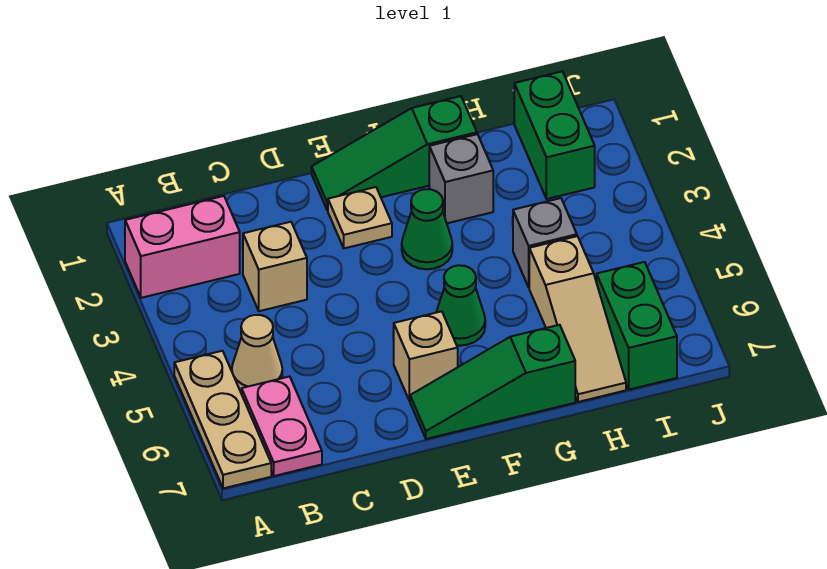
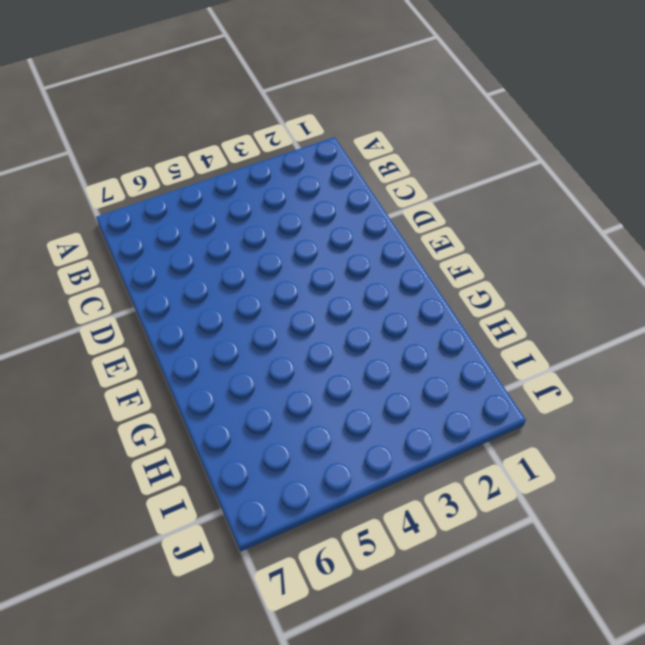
none -> pink 1x2 brick [125,196,240,298]
none -> tan 1x3 plate [174,351,271,488]
none -> tan 1x1 cone [232,315,282,391]

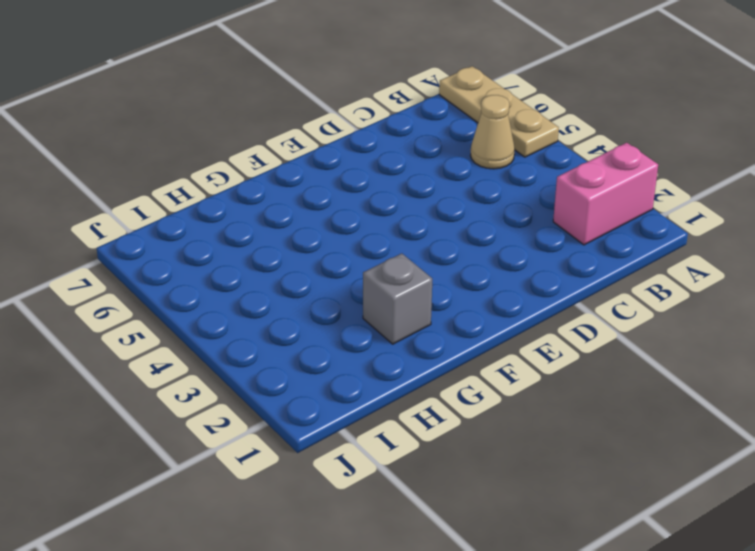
none -> pink 1x2 plate [242,376,322,476]
none -> tan 1x1 brick [243,222,307,311]
none -> green 1x3 slope [312,96,477,210]

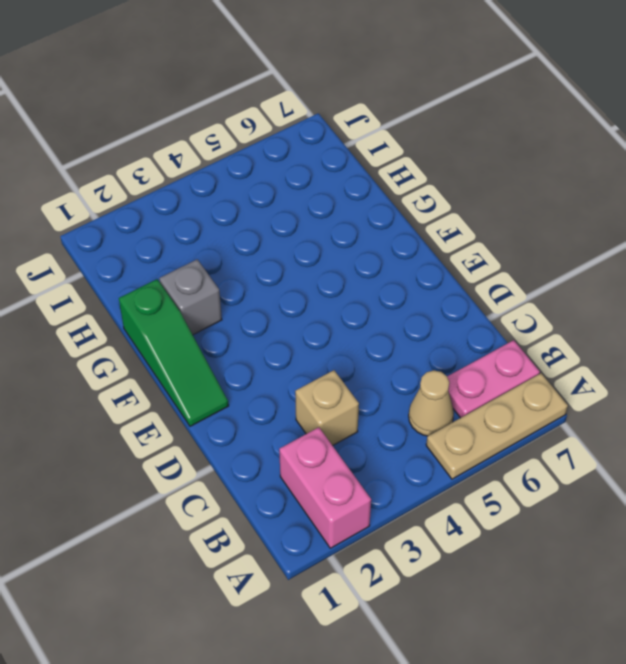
none -> tan 1x1 plate [328,187,392,248]
none -> tan 1x1 brick [393,311,458,401]
none -> green 1x3 slope [410,325,575,439]

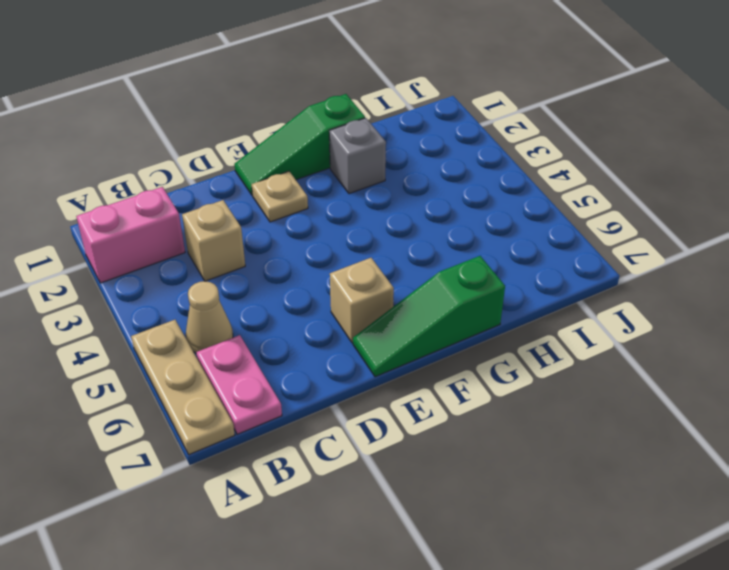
none -> green 1x1 cone [402,189,452,269]
none -> green 1x1 cone [436,265,485,346]
none -> grey 1x1 brick [513,198,577,287]

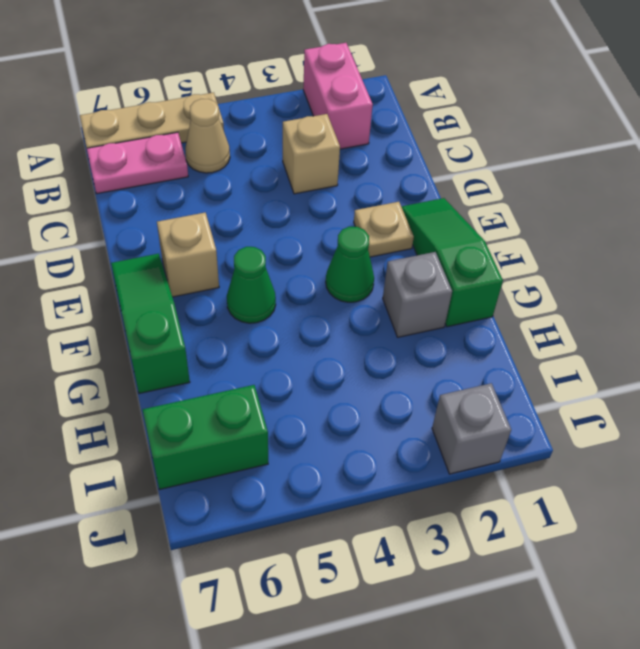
grey 1x1 brick [432,383,511,474] -> grey 1x1 brick moved to [513,198,577,287]
none -> tan 1x3 slope [529,236,626,402]
none -> green 1x2 brick [514,71,595,199]

